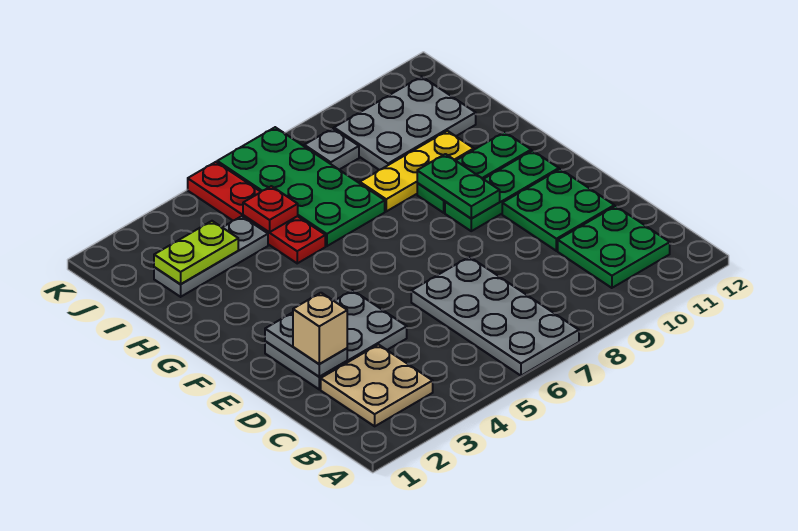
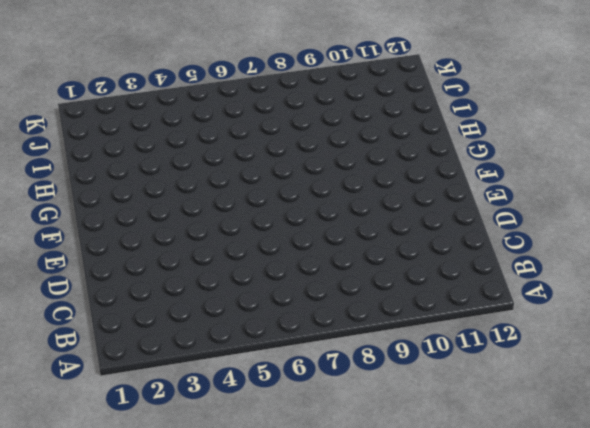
none -> grey 2x4 plate [411,257,579,376]
none -> tan 2x2 plate [321,345,433,426]
none -> green 2x2 plate [558,206,670,288]

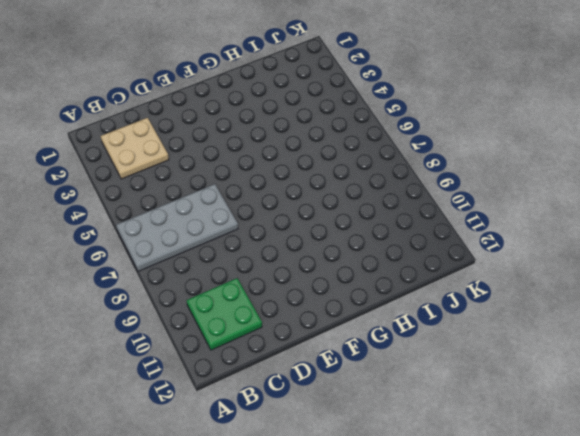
none -> grey 2x3 plate [265,290,407,389]
none -> green 2x2 plate [502,169,614,251]
none -> green 1x3 plate [445,151,559,231]

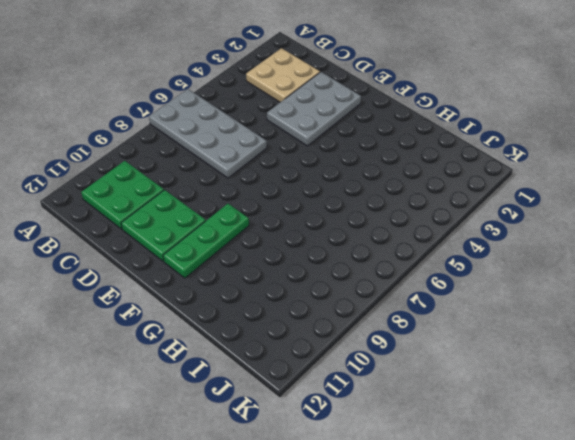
none -> green 1x3 plate [417,132,531,213]
none -> red 1x4 plate [188,162,325,263]
none -> green 2x4 plate [217,127,385,246]

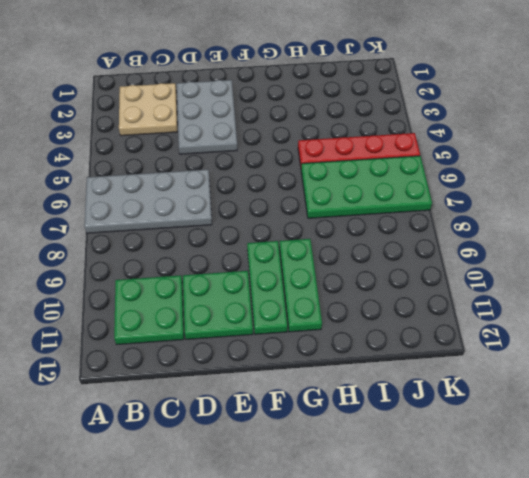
none -> yellow 1x3 plate [360,131,474,211]
none -> grey 1x3 plate [154,216,268,297]
none -> grey 2x3 plate [334,77,476,170]

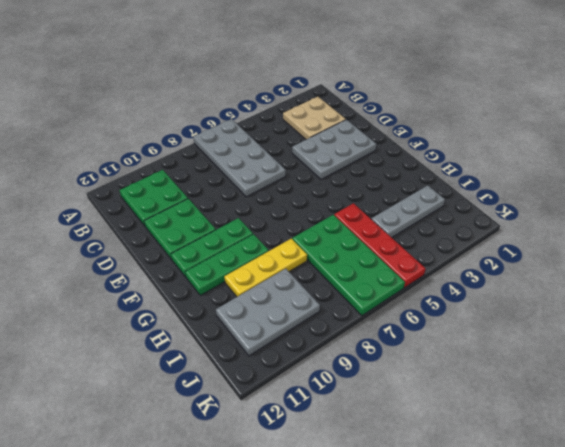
none -> grey 1x1 plate [304,128,359,170]
none -> grey 1x2 plate [265,312,347,377]
none -> green 1x2 plate [417,154,500,218]

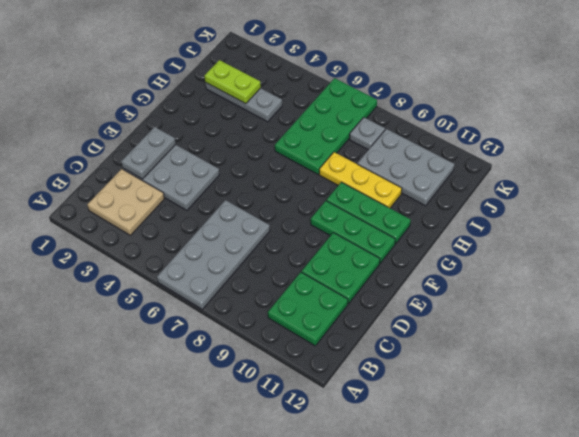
none -> red 1x4 plate [188,162,325,263]
none -> green 1x2 plate [417,154,500,218]
none -> red 1x1 plate [243,186,298,232]

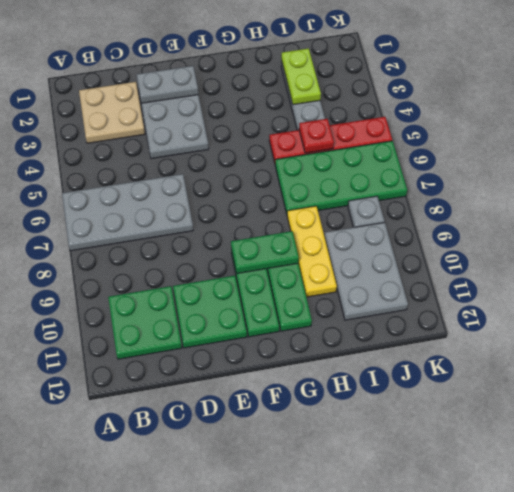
none -> tan 1x1 brick [293,293,347,364]

